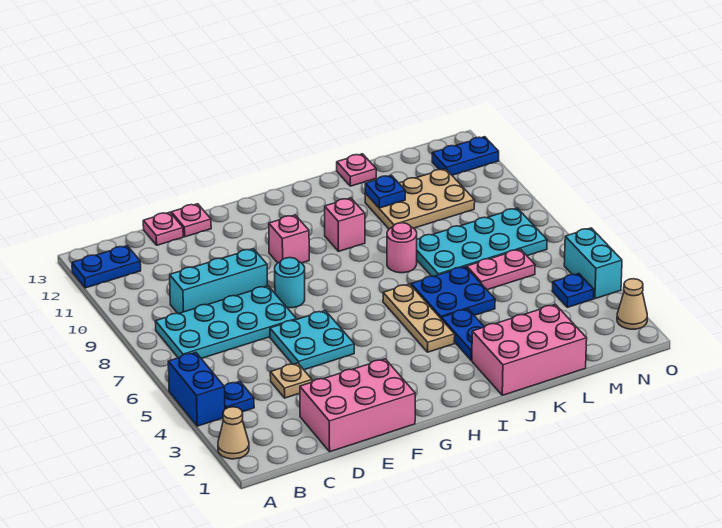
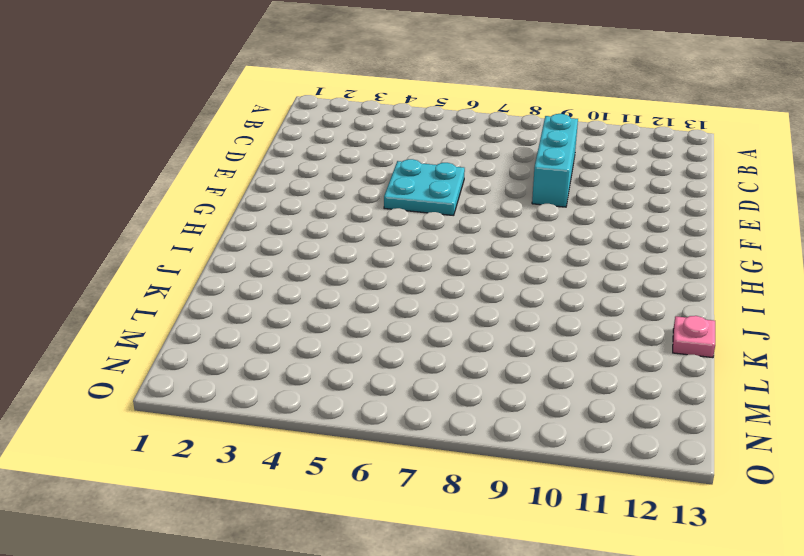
none -> tan 1x1 cone [218,407,249,459]
none -> blue 1x2 brick [168,353,225,426]
none -> blue 1x2 plate [72,246,141,288]

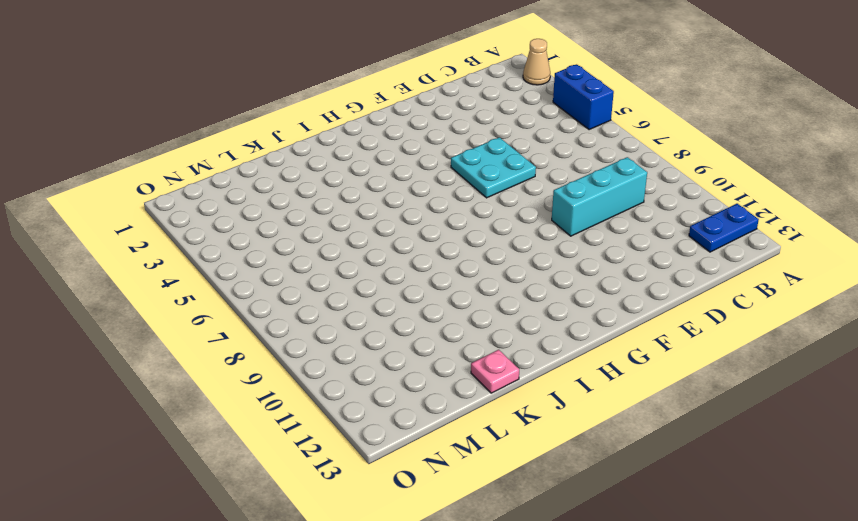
none -> blue 1x1 plate [224,381,254,412]
none -> cyan 2x4 plate [155,286,296,358]
none -> pink 2x3 brick [300,359,415,452]

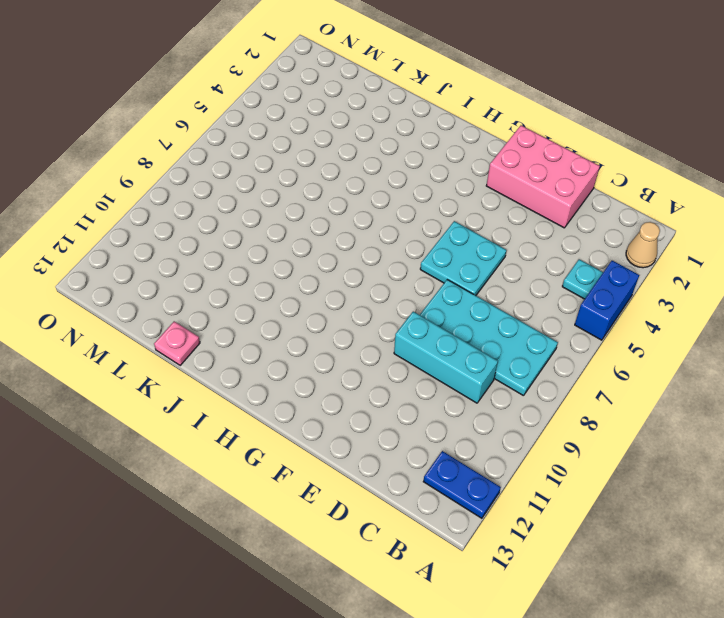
cyan 1x1 plate [562,259,603,299] -> blue 1x1 plate [224,381,254,412]
none -> tan 1x1 plate [270,363,312,398]
none -> pink 1x1 plate [143,212,183,245]
none -> pink 1x1 plate [171,204,211,237]

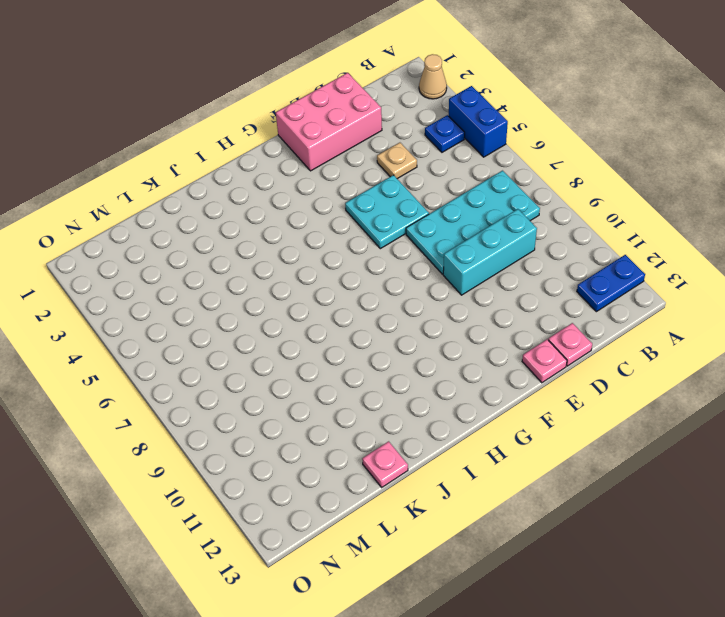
none -> cyan 1x1 round brick [275,258,305,308]
none -> pink 1x1 brick [269,215,309,263]
none -> tan 1x3 plate [383,284,455,352]

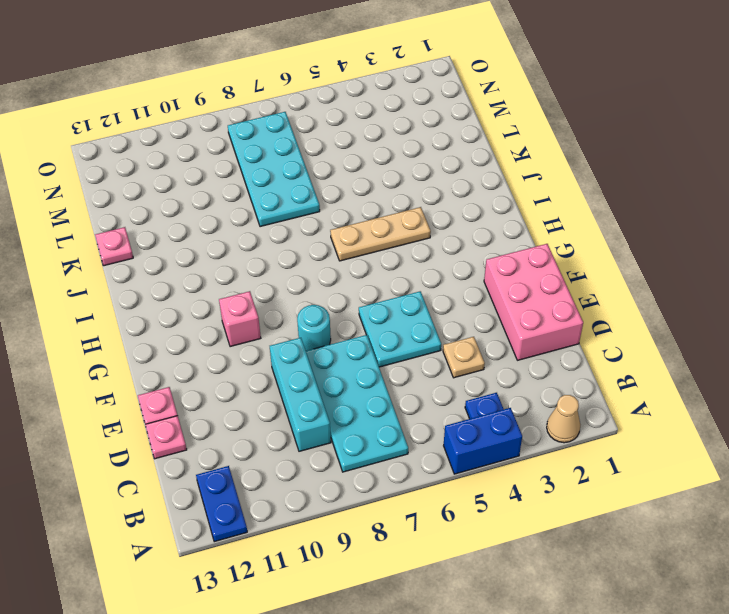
none -> pink 1x1 brick [325,198,365,251]
none -> pink 2x3 brick [472,304,587,395]
none -> blue 1x2 plate [441,309,484,361]

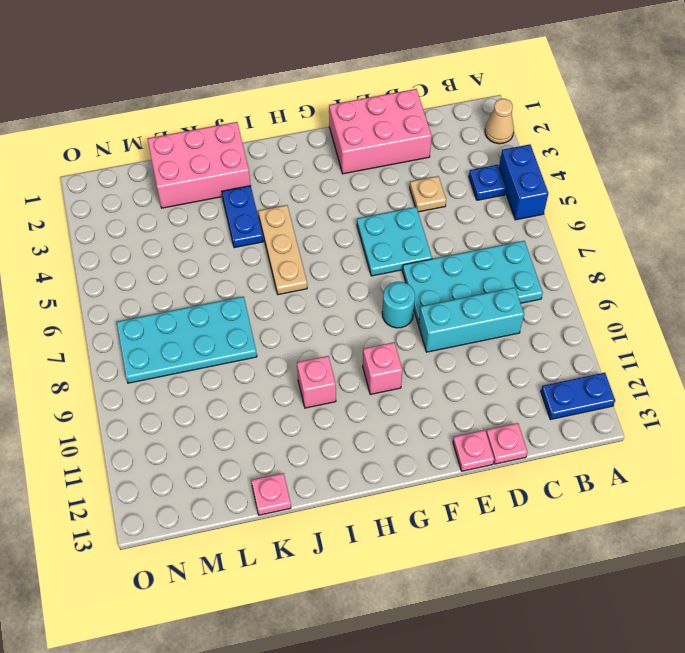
none -> blue 2x2 plate [411,267,495,318]
none -> pink 1x1 round brick [387,223,417,273]
none -> tan 2x3 plate [365,169,475,229]

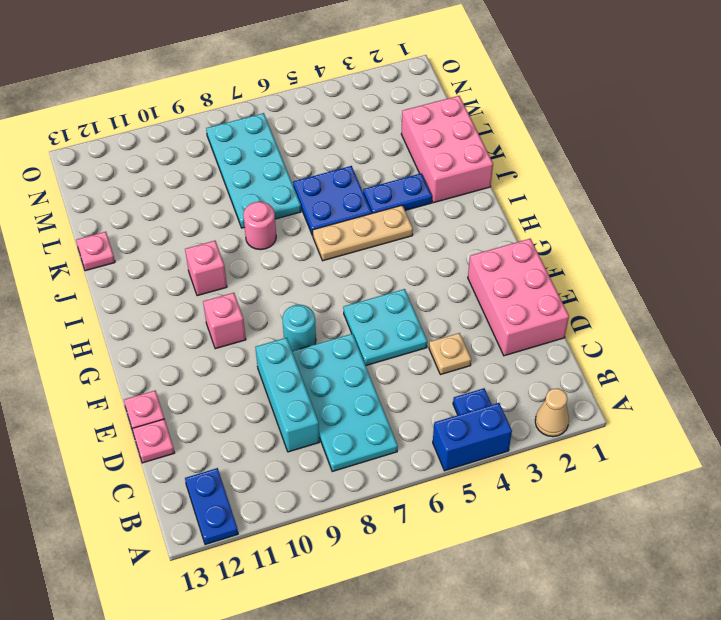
none -> tan 2x3 plate [365,169,475,229]
none -> pink 1x2 plate [467,249,535,290]
none -> blue 1x1 plate [552,274,594,307]

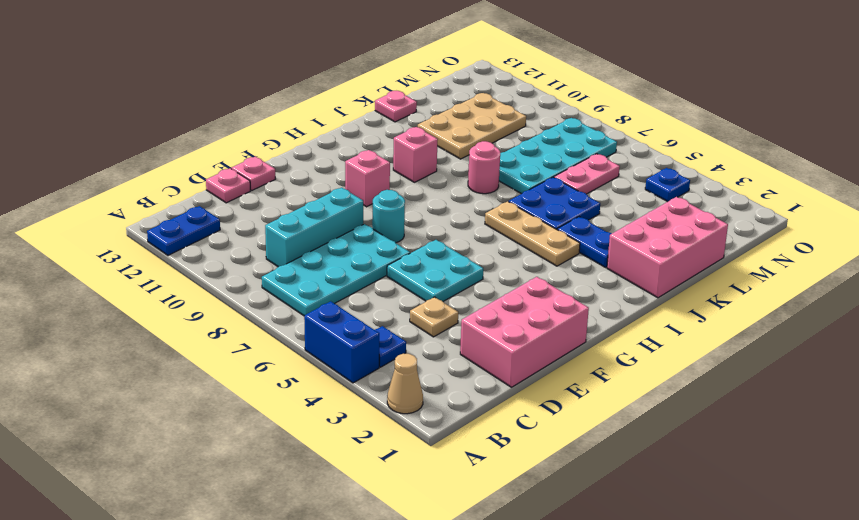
none -> blue 1x2 plate [432,137,499,175]
none -> tan 1x1 cone [617,279,647,329]
none -> cyan 1x2 brick [564,228,622,299]

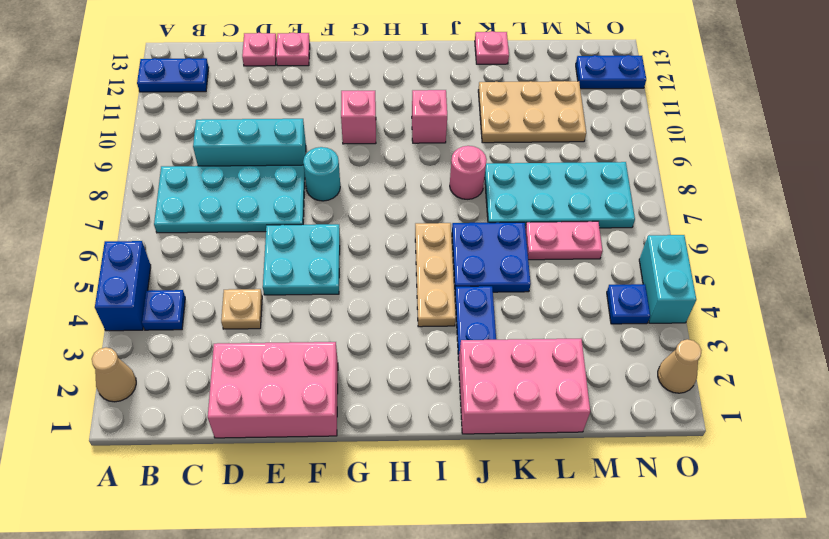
none -> blue 1x1 plate [365,175,405,208]

